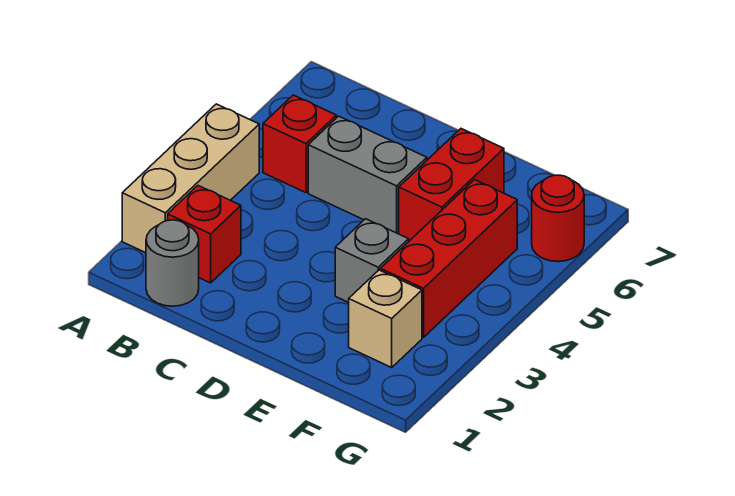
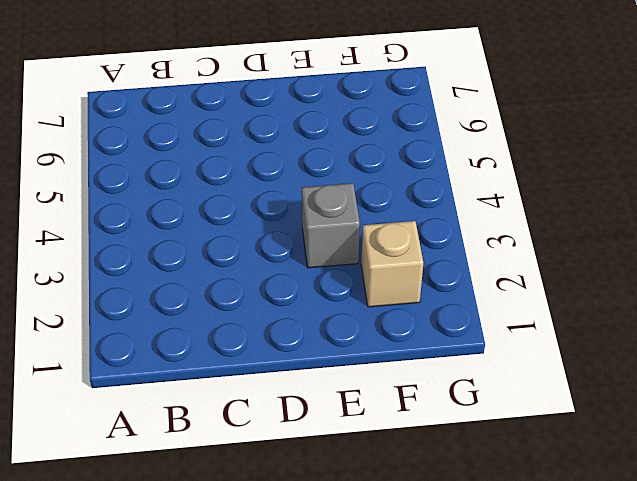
none -> tan 1x3 brick [122,104,259,253]
none -> grey 1x1 round brick [146,220,199,306]

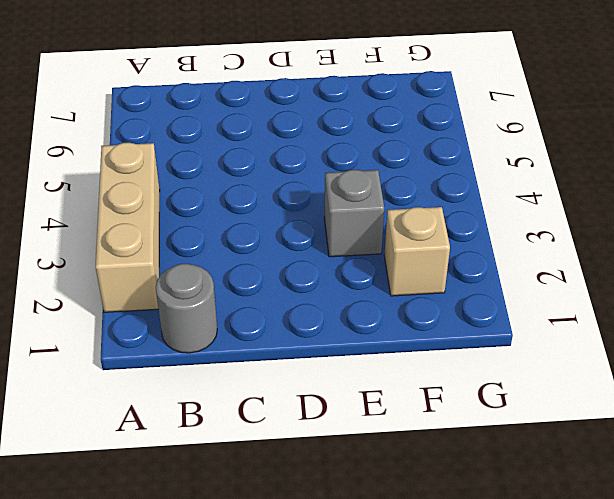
none -> red 1x1 brick [168,186,241,283]
none -> red 1x1 brick [263,95,336,193]

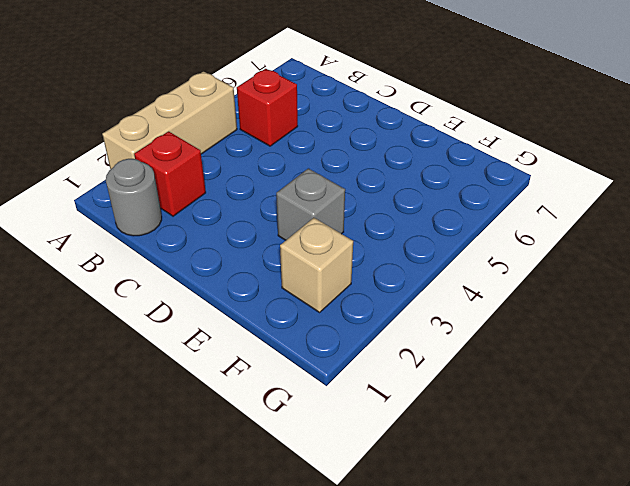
none -> grey 1x2 brick [308,116,427,234]
none -> red 1x2 brick [399,129,504,241]

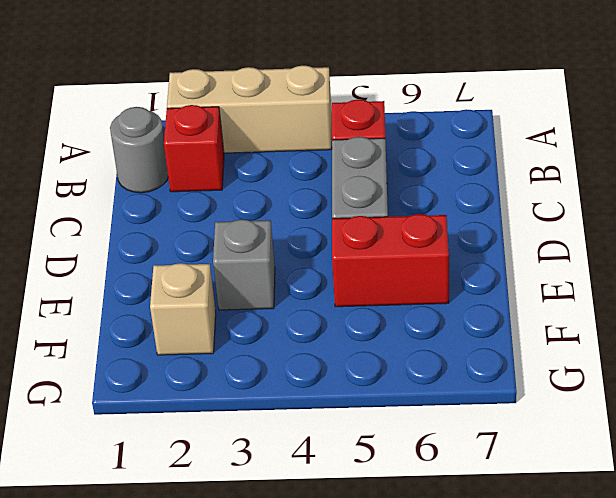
none -> red 1x3 brick [380,180,517,337]
none -> red 1x1 round brick [532,175,584,262]

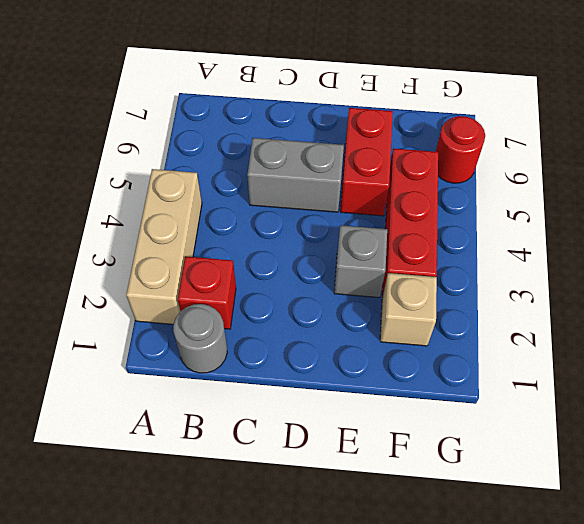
none -> red 1x1 brick [263,95,336,193]

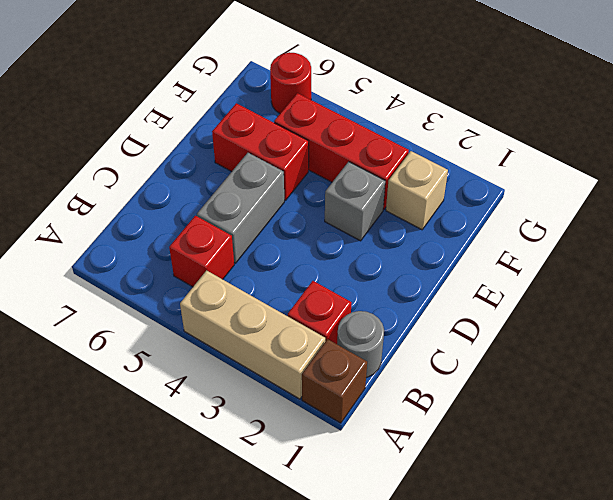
brown 1x1 brick [302,339,367,423] -> none

